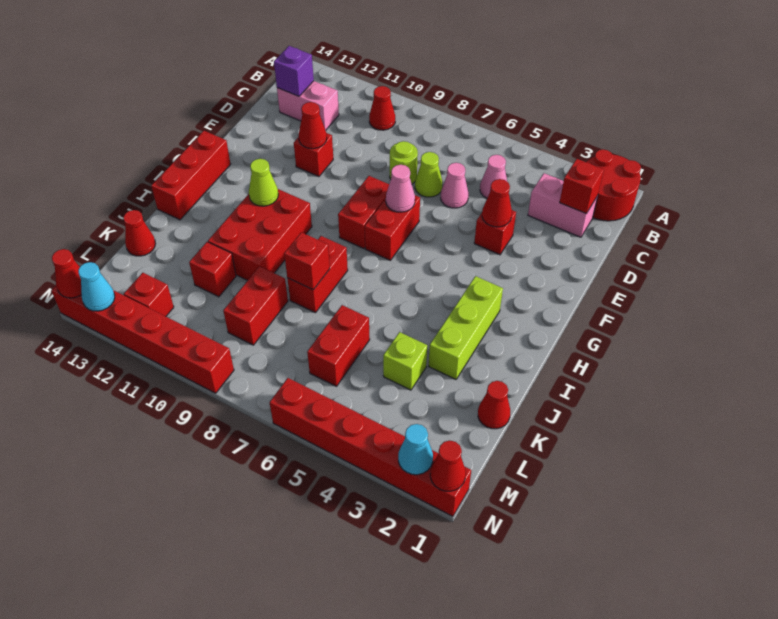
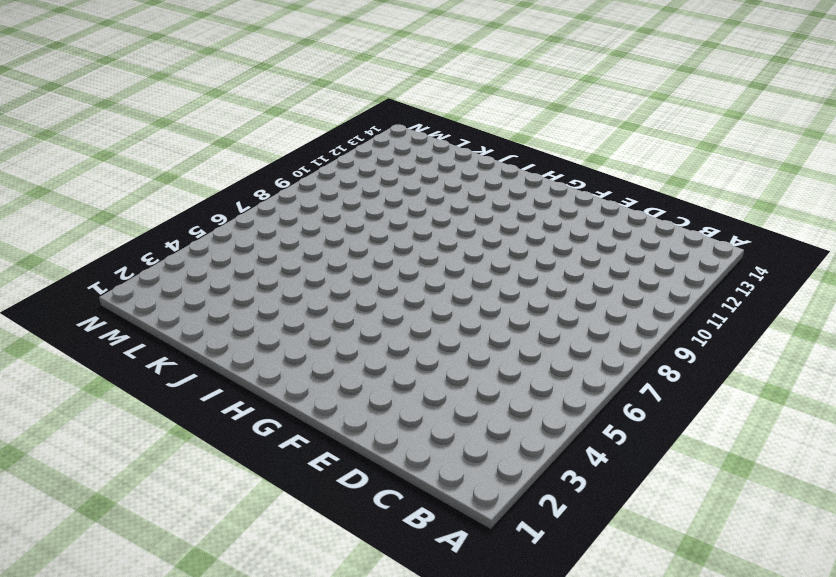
none -> red 2x2 round brick [586,149,641,221]
none -> red 1x1 cone [369,86,395,130]
none -> pink 1x2 brick [528,173,598,237]
none -> pink 1x1 cone [480,155,507,198]

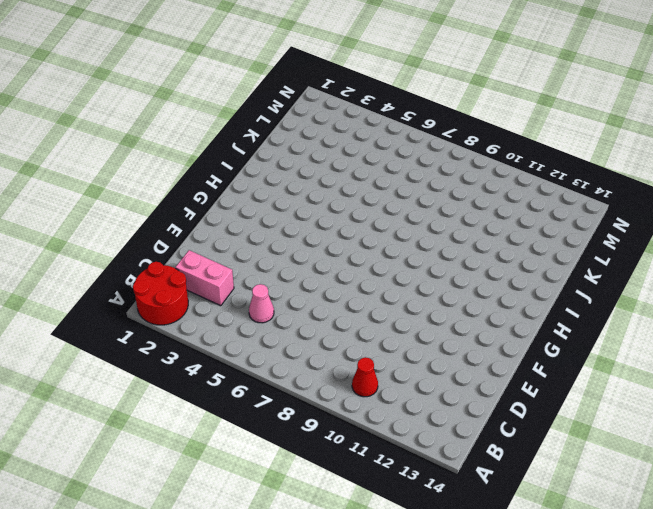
none -> pink 1x2 brick [277,81,339,130]
none -> pink 1x1 cone [441,163,468,208]
none -> lime 1x1 cone [415,152,443,197]
none -> lime 1x1 round brick [390,141,418,184]

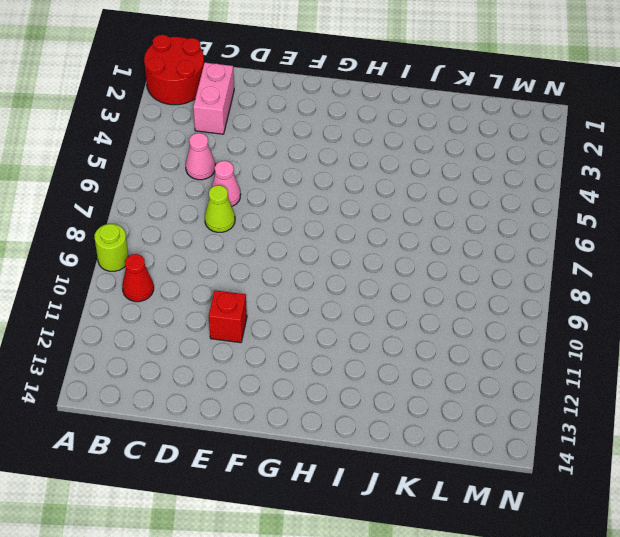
lime 1x1 round brick [95,224,128,271] -> lime 1x1 round brick moved to [390,141,418,184]
none -> pink 1x2 brick [277,81,339,130]
none -> red 1x1 brick [474,210,516,255]
none -> red 1x2 brick [365,195,420,260]
none -> red 1x2 brick [338,176,389,249]

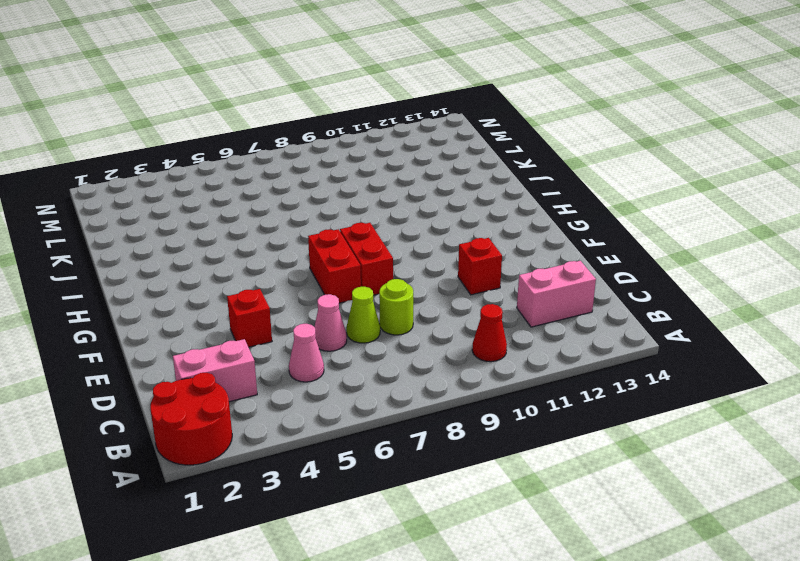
none -> red 1x3 brick [151,131,231,220]
none -> lime 1x3 brick [429,276,503,379]
none -> red 2x3 brick [208,189,312,280]
none -> red 1x2 brick [287,236,348,313]

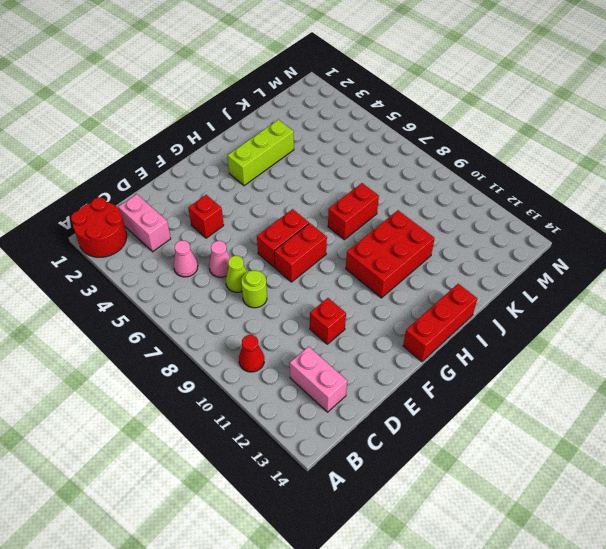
none -> red 1x1 cone [478,381,510,429]
none -> lime 1x1 brick [383,332,427,390]
none -> red 1x2 brick [307,305,370,386]
none -> red 1x2 brick [223,266,288,345]

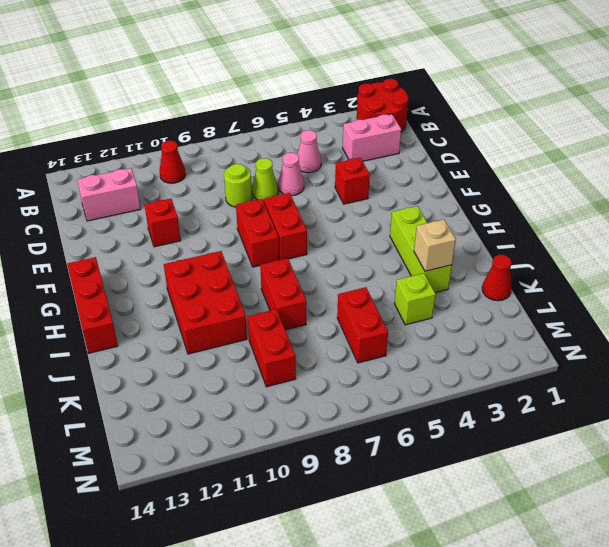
tan 1x1 brick [414,219,456,271] -> none
none -> red 1x1 brick [189,242,236,297]
none -> red 1x1 cone [123,210,155,256]
none -> red 1x1 brick [124,273,174,316]
none -> red 1x6 brick [270,378,471,516]

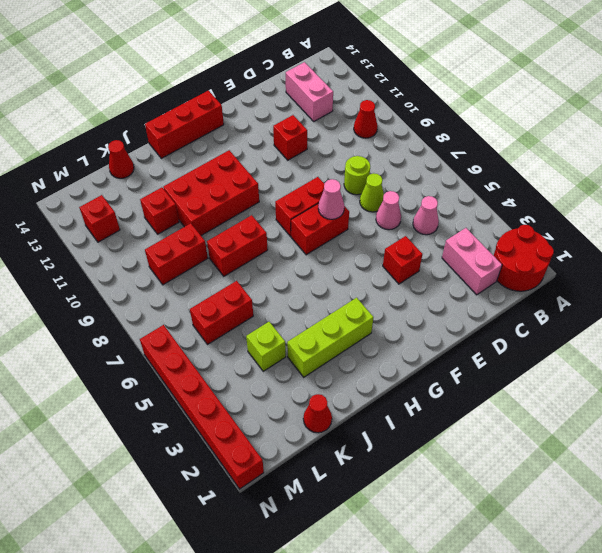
none -> red 1x6 brick [51,286,234,393]
none -> red 1x1 brick [560,159,604,213]
none -> purple 1x1 brick [274,46,314,96]
none -> red 1x1 cone [482,179,512,227]

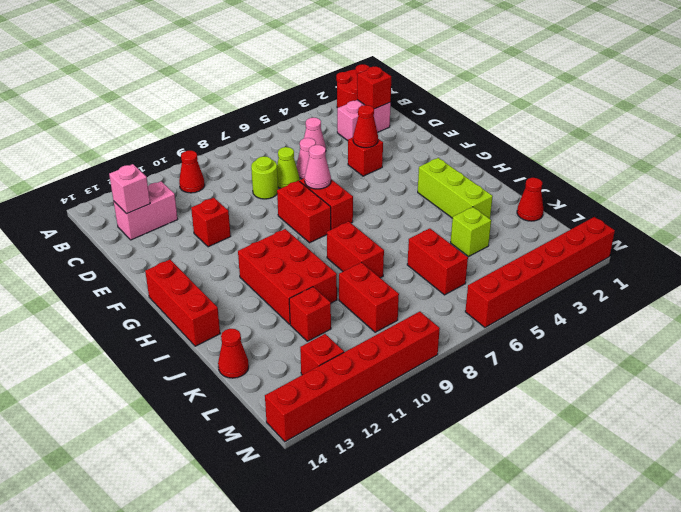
pink 1x1 brick [109,164,150,214] -> purple 1x1 brick [274,46,314,96]
none -> red 1x1 cone [299,102,327,149]
none -> lime 1x1 cone [249,159,278,206]
none -> red 1x1 brick [284,232,330,290]
none -> red 1x1 cone [430,441,466,491]

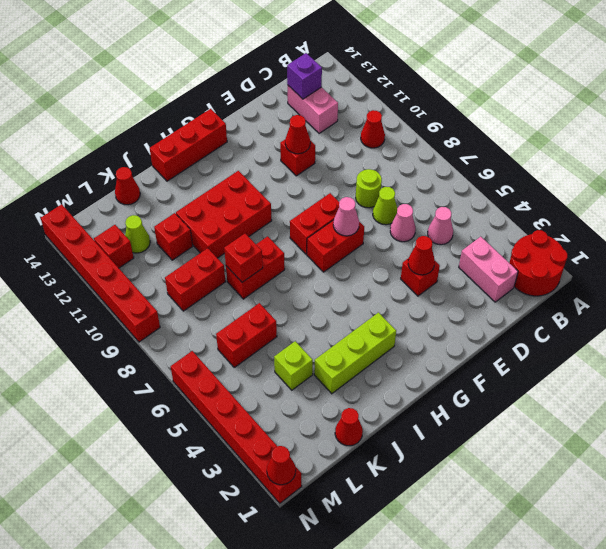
lime 1x1 cone [125,215,150,253] -> lime 1x1 cone moved to [249,159,278,206]
none -> red 1x1 brick [560,159,604,213]
none -> cyan 1x1 cone [398,424,433,475]
none -> cyan 1x1 cone [78,262,115,311]
none -> red 1x1 cone [52,249,82,298]

